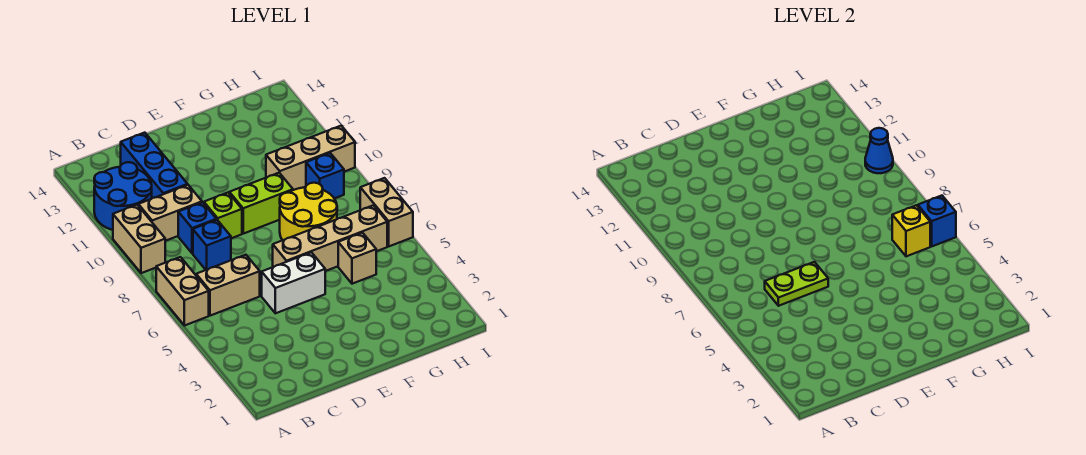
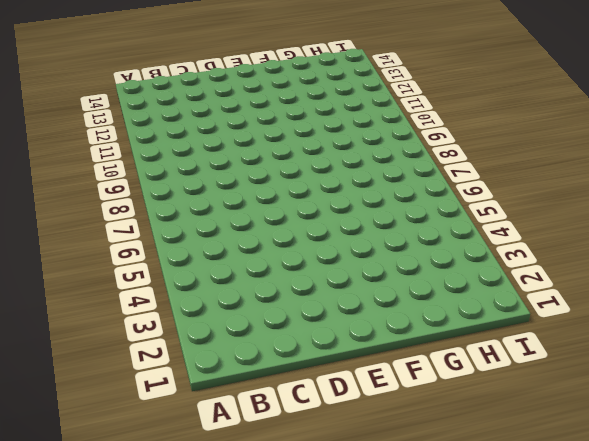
none -> tan 1x2 brick [156,257,209,326]
none -> tan 1x2 brick [113,205,165,273]
none -> blue 2x2 round brick [94,162,152,230]

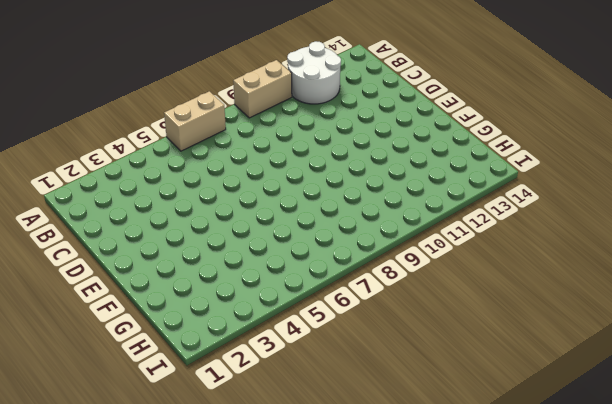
white 2x2 round brick [287,41,341,104] -> blue 2x2 round brick [94,162,152,230]
none -> tan 1x2 brick [196,255,260,316]
none -> tan 1x2 brick [138,185,202,241]
none -> blue 1x1 brick [193,220,231,270]

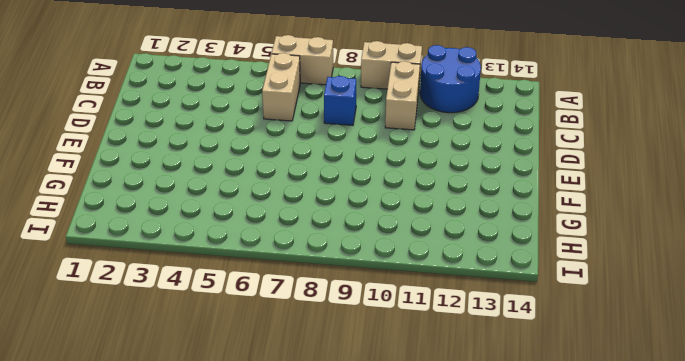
none -> blue 1x1 brick [178,202,216,253]
none -> blue 1x3 brick [121,133,188,198]
none -> white 1x2 brick [262,252,325,313]

